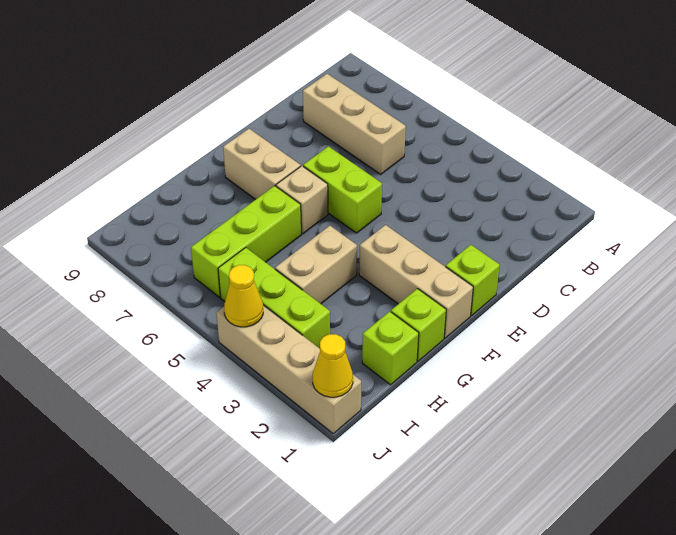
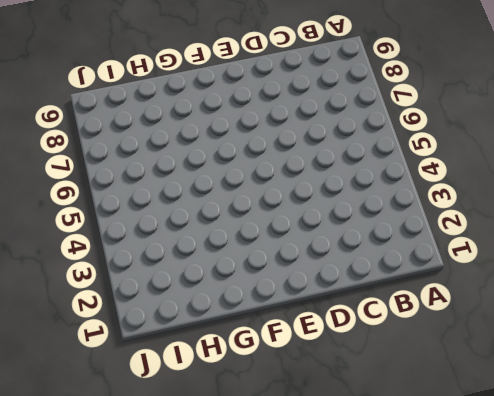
none -> tan 1x3 brick [303,74,406,174]
none -> lime 1x1 brick [446,245,500,315]
none -> lime 1x2 brick [303,146,382,233]

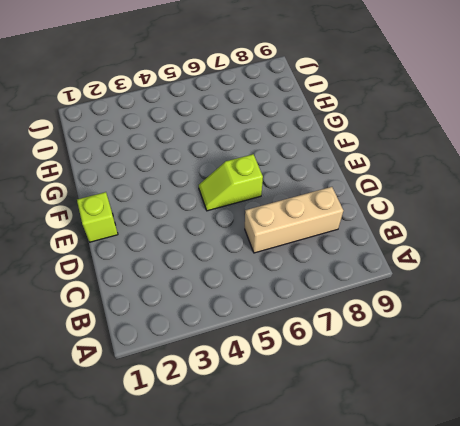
lime 1x2 slope [199,154,263,211] -> lime 1x2 brick [303,146,382,233]
none -> tan 1x3 brick [359,225,473,338]
none -> tan 1x1 brick [276,166,328,234]
none -> tan 1x2 brick [223,129,301,199]

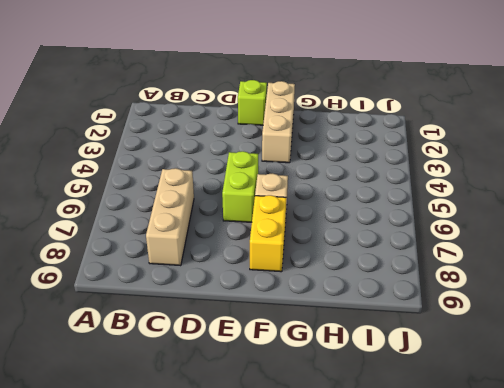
yellow 1x2 brick [250,195,286,272] -> tan 1x2 brick [223,129,301,199]
none -> lime 1x1 brick [391,289,446,361]
none -> tan 1x2 brick [275,226,357,304]
none -> lime 1x3 brick [191,186,301,297]

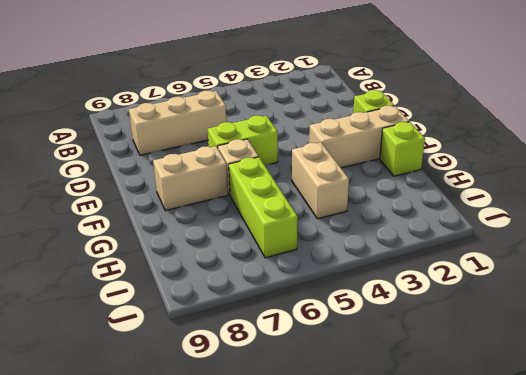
none -> lime 1x1 brick [362,311,419,385]
none -> lime 1x3 brick [218,248,330,348]
none -> tan 1x4 brick [216,305,361,433]

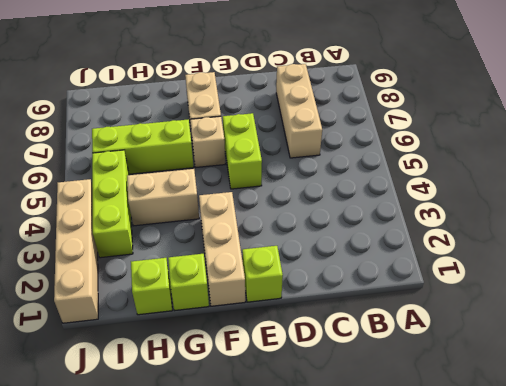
none -> yellow 1x1 cone [313,334,353,397]
none -> yellow 1x1 cone [224,265,263,327]

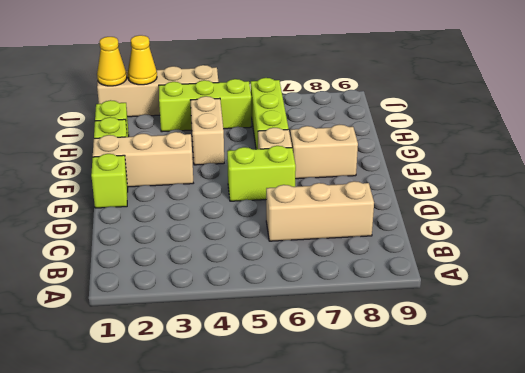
yellow 1x1 cone [128,35,157,85] -> yellow 1x1 cone moved to [224,265,263,327]

